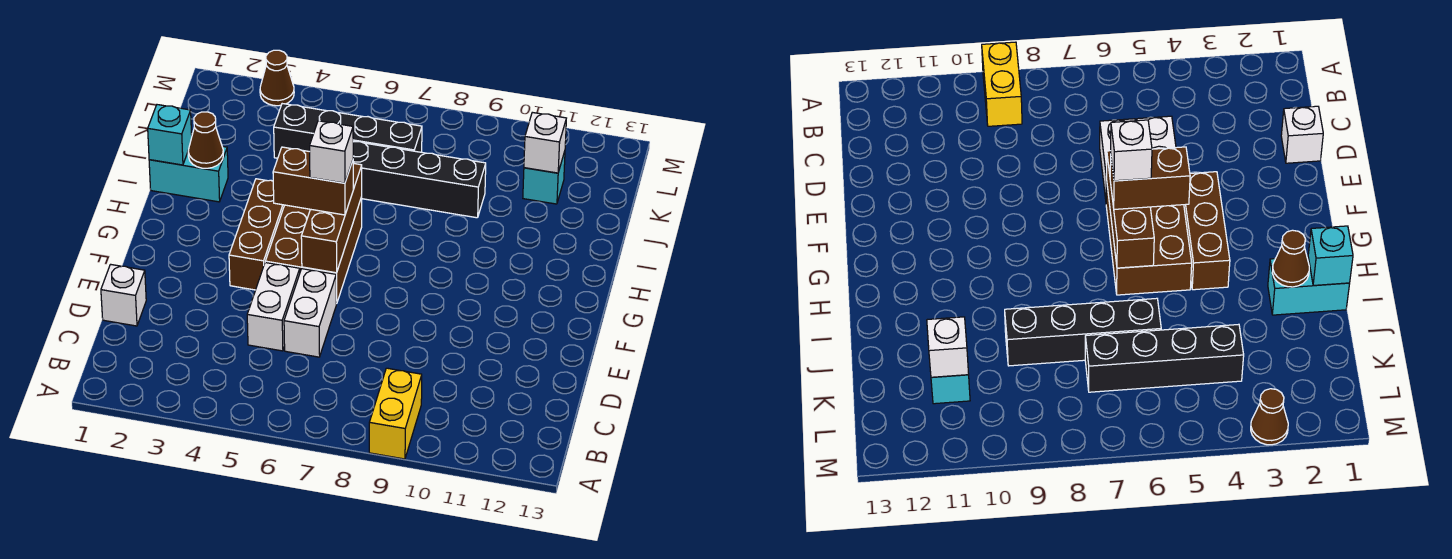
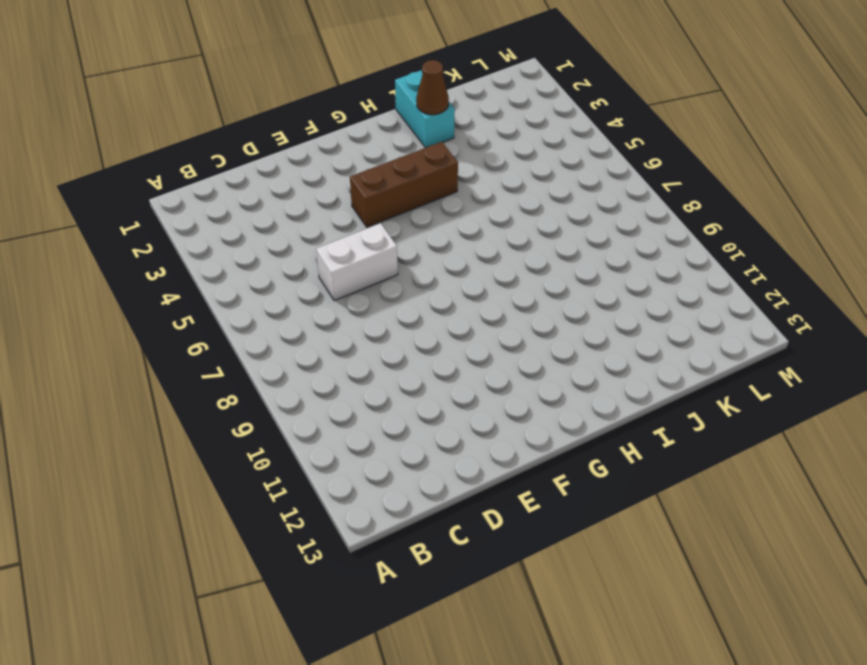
none -> yellow 1x2 brick [369,368,422,459]
none -> white 1x1 brick [101,264,146,326]
none -> white 1x2 brick [247,263,300,351]

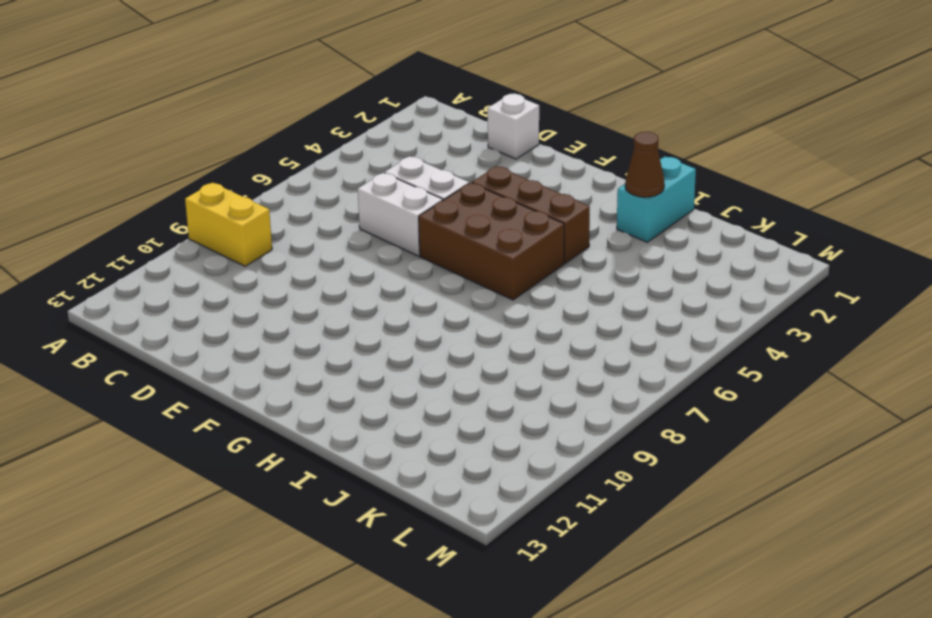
none -> black 1x4 brick [353,141,486,218]
none -> black 1x4 brick [274,104,422,158]
none -> cyan 1x1 brick [523,151,565,204]

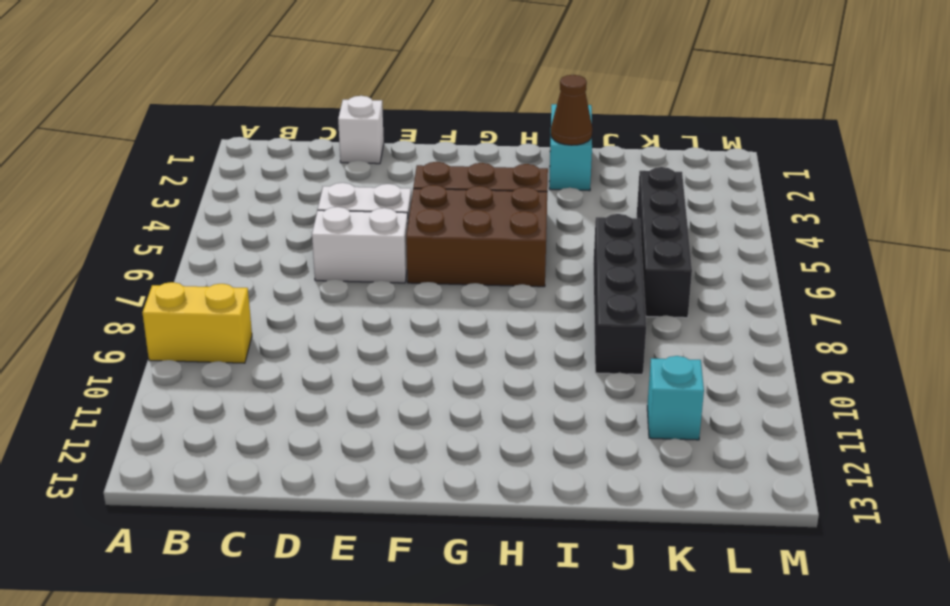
none -> brown 1x1 cone [260,50,294,106]
none -> brown 1x3 brick [301,163,362,273]
none -> cyan 1x1 brick [148,105,192,165]

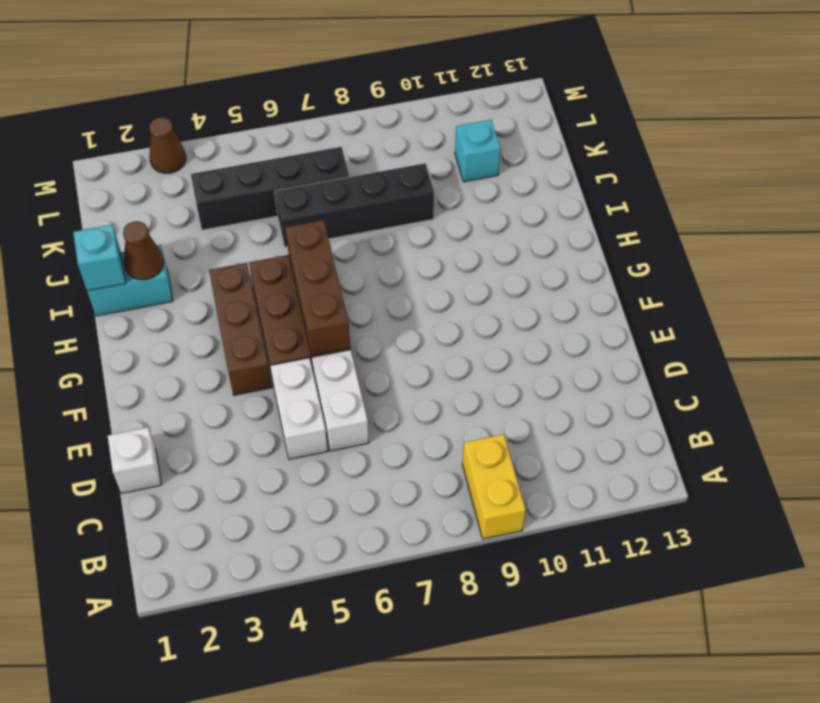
none -> white 1x1 brick [524,112,566,173]
none -> brown 1x2 brick [273,147,353,215]
none -> white 1x1 brick [310,121,353,183]

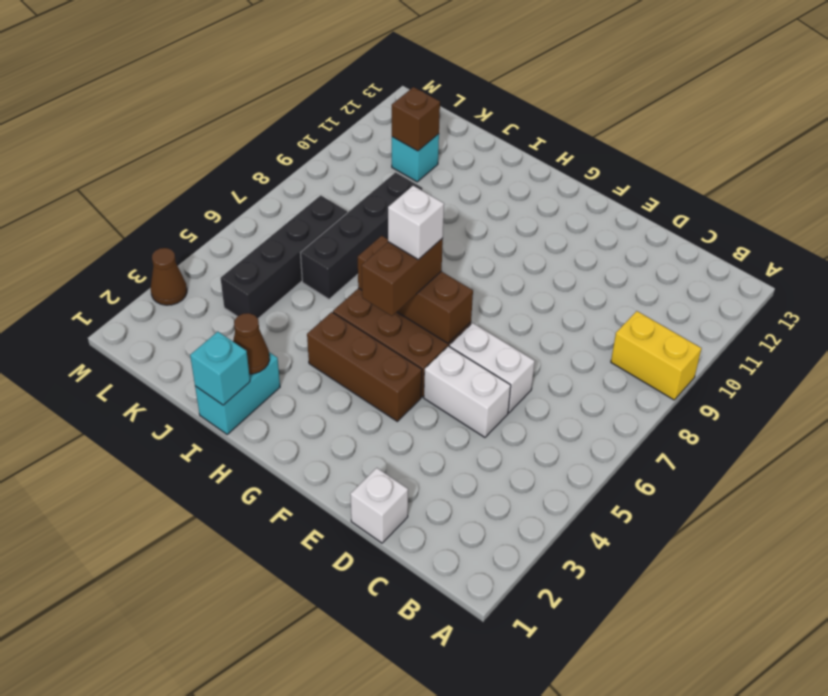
brown 1x1 brick [392,87,440,151] -> white 1x1 brick [524,112,566,173]

